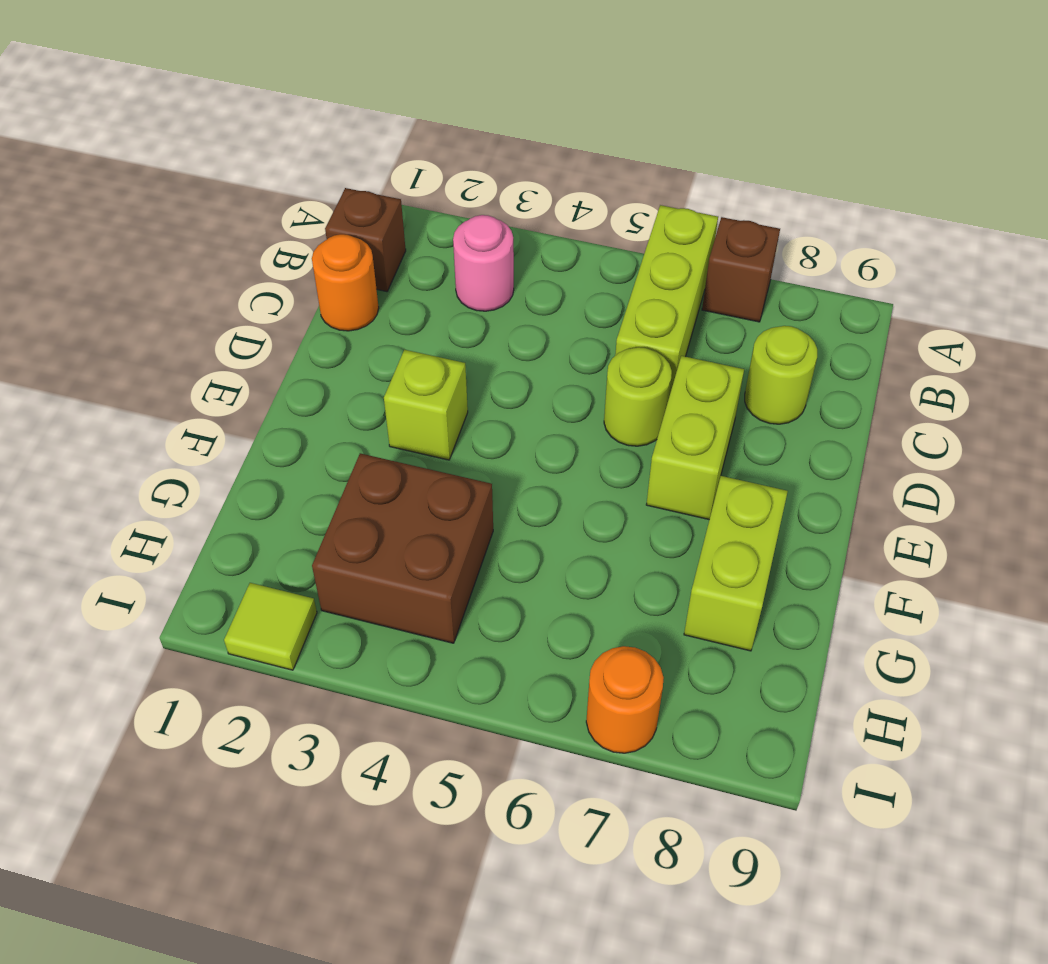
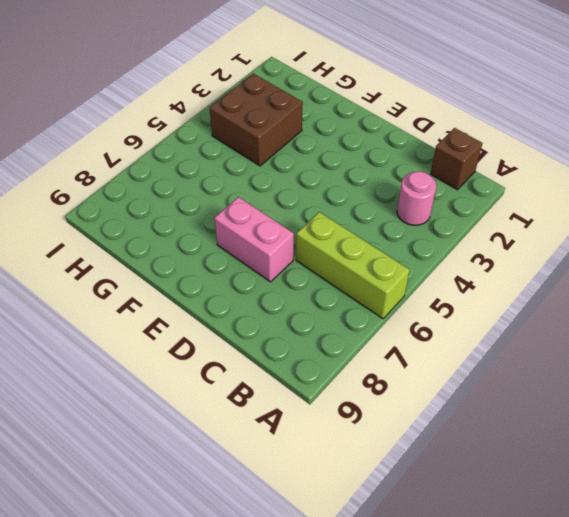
pink 1x2 brick [215,197,294,282] -> lime 1x2 brick [646,356,744,520]
none -> brown 1x1 brick [702,217,780,322]
none -> orange 1x1 round brick [312,234,379,331]
none -> lime 1x1 round brick [745,326,817,424]

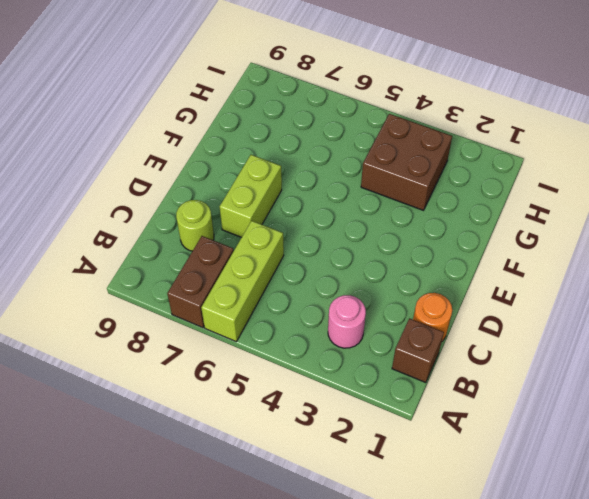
brown 1x2 brick [167,236,234,328] -> brown 1x1 brick [702,217,780,322]
none -> lime 1x1 round brick [604,347,672,446]
none -> lime 1x1 brick [384,350,468,460]
none -> lime 1x2 brick [684,476,788,651]

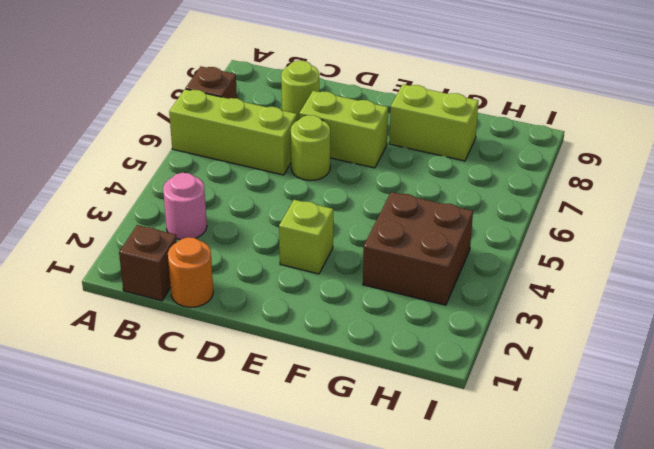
none -> lime 1x1 tile [224,583,317,670]
none -> orange 1x1 round brick [586,646,664,753]

